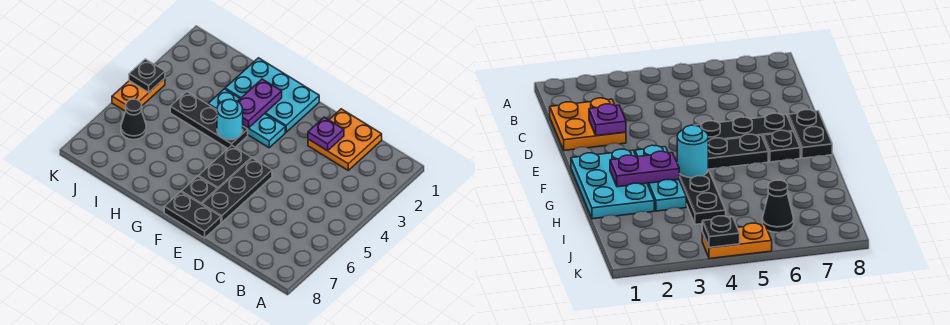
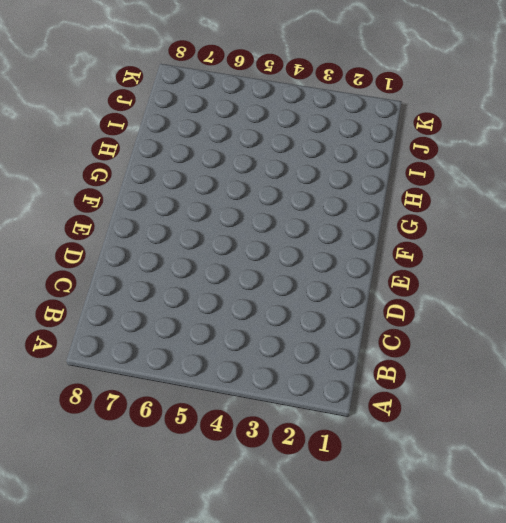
none -> orange 2x2 plate [308,109,382,170]
none -> black 1x3 plate [202,158,272,223]
none -> black 1x2 plate [164,192,221,238]

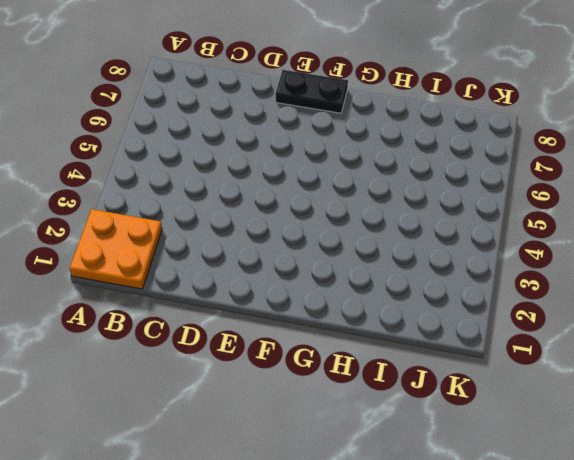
orange 2x2 plate [70,209,162,289] -> orange 2x2 plate moved to [308,109,382,170]
none -> black 1x3 plate [202,158,272,223]
none -> cyan 2x3 plate [225,58,319,132]
none -> cyan 1x3 plate [208,89,285,148]

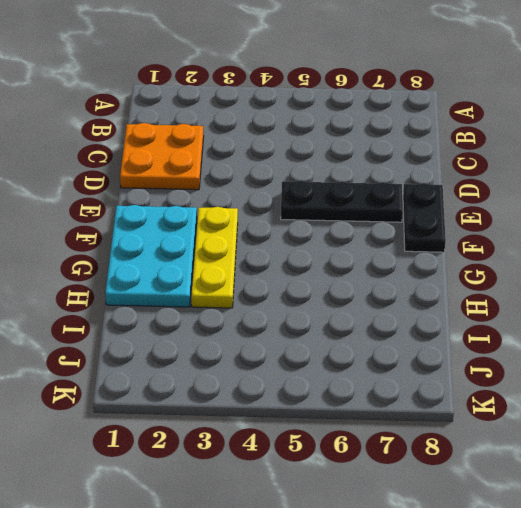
yellow 1x3 plate [191,207,238,308] -> cyan 1x3 plate [208,89,285,148]
none -> black 1x2 plate [198,145,251,190]
none -> black 1x1 plate [181,176,217,205]
none -> black 1x3 plate [170,92,248,148]

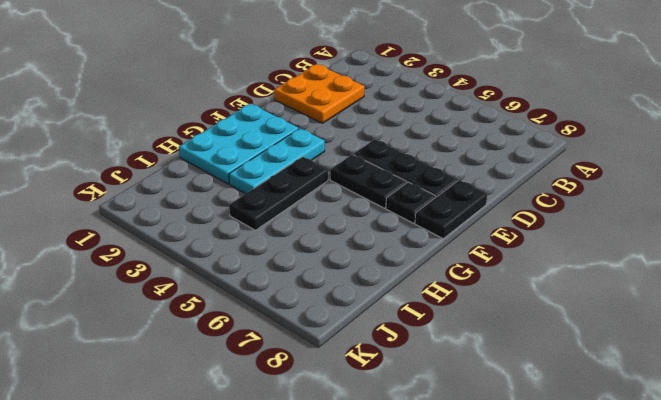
none -> black 1x1 cone [121,99,146,140]
none -> orange 1x2 plate [112,78,165,111]
none -> purple 1x1 plate [308,117,344,151]

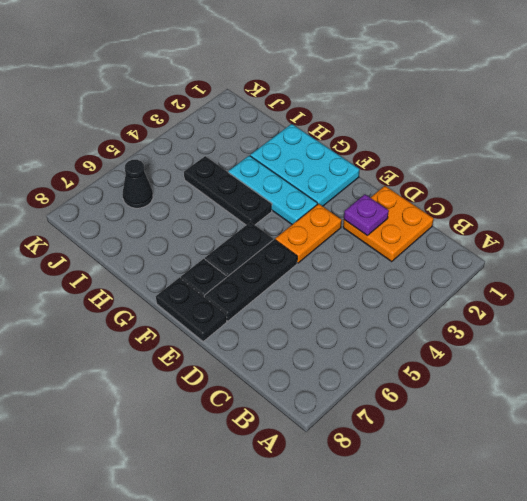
orange 1x2 plate [275,204,342,263] -> orange 1x2 plate moved to [112,78,165,111]
none -> purple 1x2 plate [238,79,282,128]
none -> cyan 1x1 round brick [217,99,243,140]
none -> black 1x1 plate [129,59,165,93]

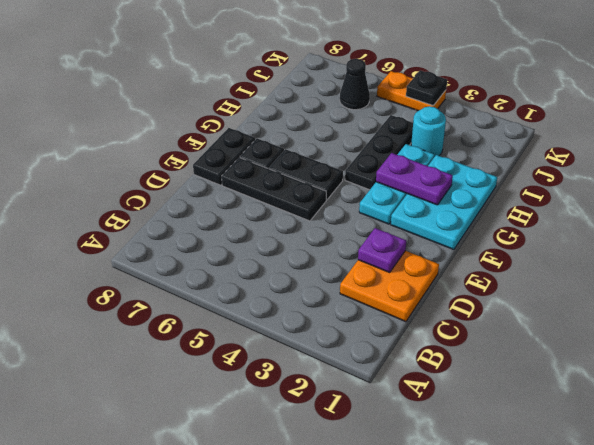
cyan 1x1 round brick [411,106,446,157] -> cyan 1x1 round brick moved to [217,99,243,140]

